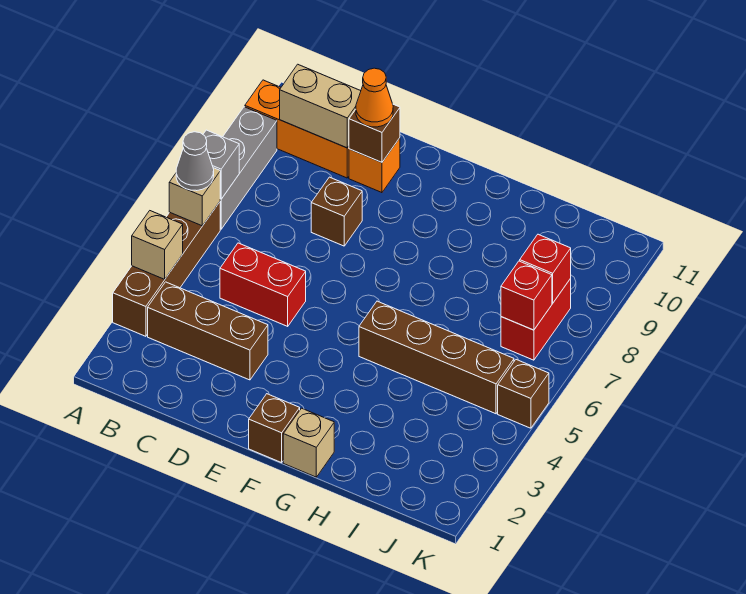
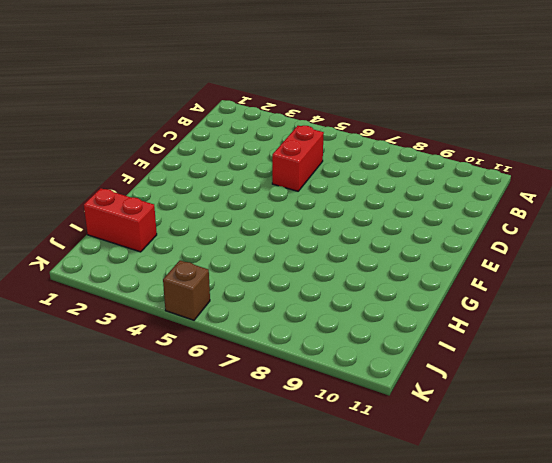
red 1x2 brick [84,188,157,252] -> red 1x2 brick moved to [501,279,571,360]
none -> brown 1x4 brick [113,202,220,336]
none -> grey 1x3 brick [220,107,277,229]
none -> orange 1x3 brick [245,80,349,178]

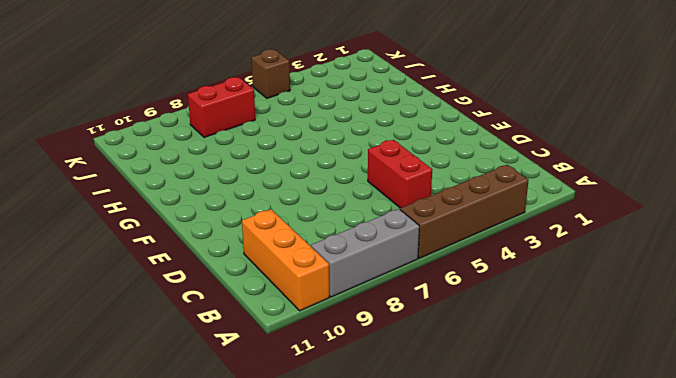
none -> brown 1x3 brick [148,282,268,380]
none -> brown 1x1 brick [311,177,362,246]
none -> orange 1x1 brick [349,138,400,193]

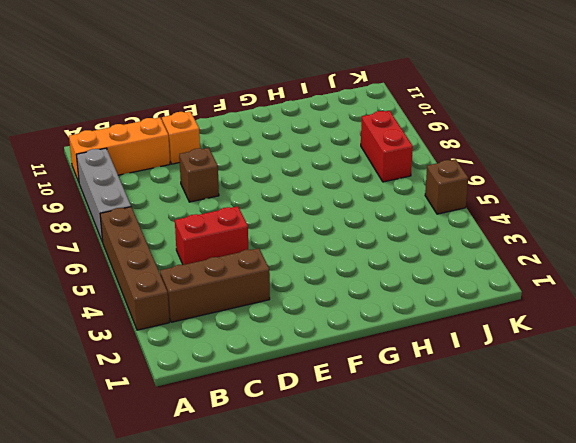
none -> brown 1x1 brick [249,394,300,463]
none -> tan 1x1 brick [283,408,334,477]
none -> brown 1x4 brick [359,301,514,414]

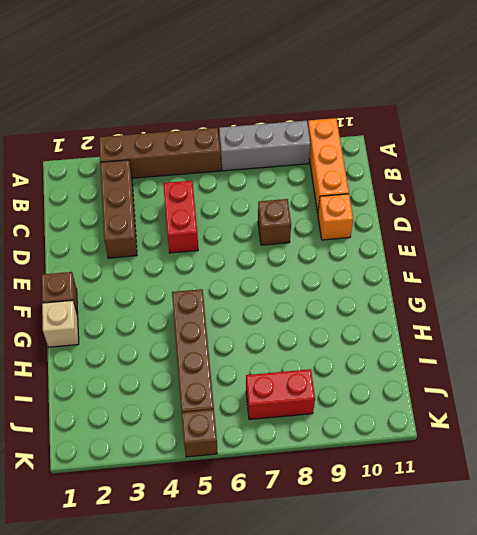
none -> tan 1x1 brick [132,211,183,279]
none -> tan 1x1 brick [169,168,220,226]
none -> grey 1x1 brick [203,130,239,199]

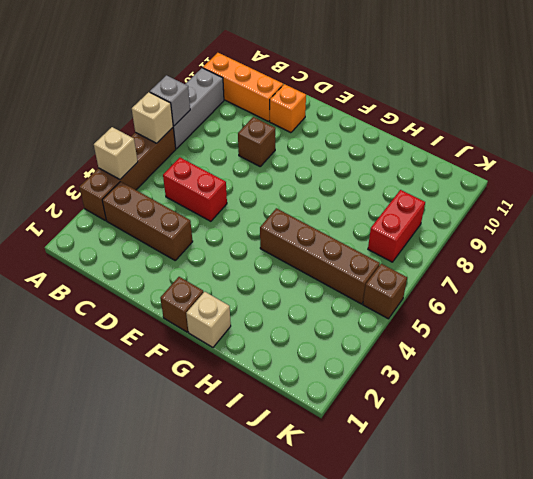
none -> tan 1x2 brick [280,64,361,148]
none -> brown 1x1 brick [349,104,400,162]
none -> red 1x1 brick [501,261,552,330]

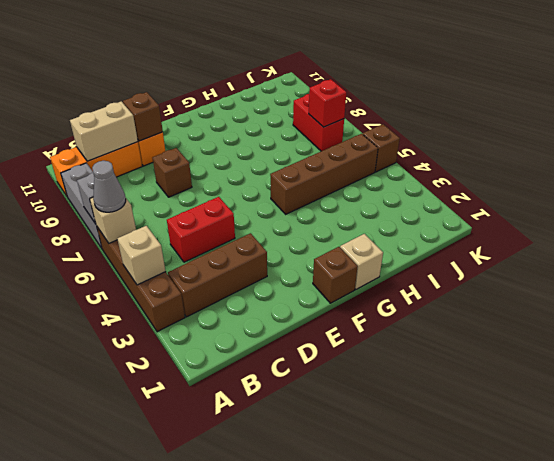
none -> red 1x1 brick [520,234,571,303]
none -> orange 1x1 cone [356,68,393,127]

